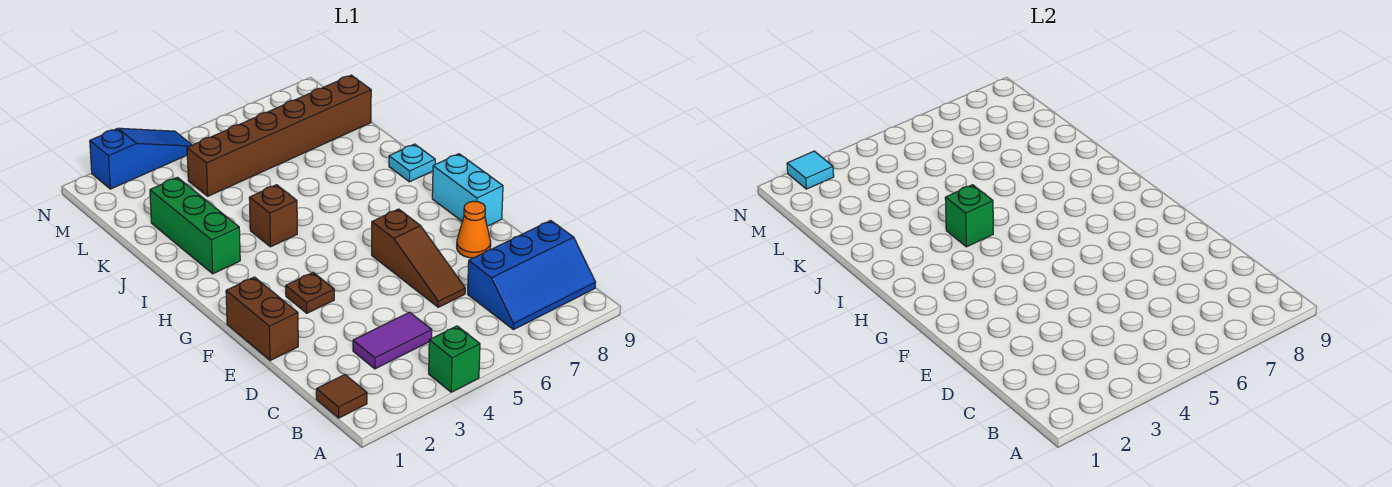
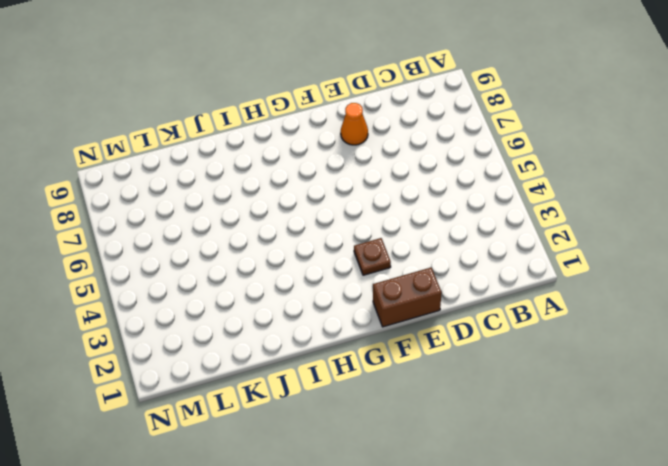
none -> green 1x1 brick [429,326,480,392]
none -> brown 1x1 tile [316,375,367,418]
none -> blue 2x3 slope [468,221,596,330]

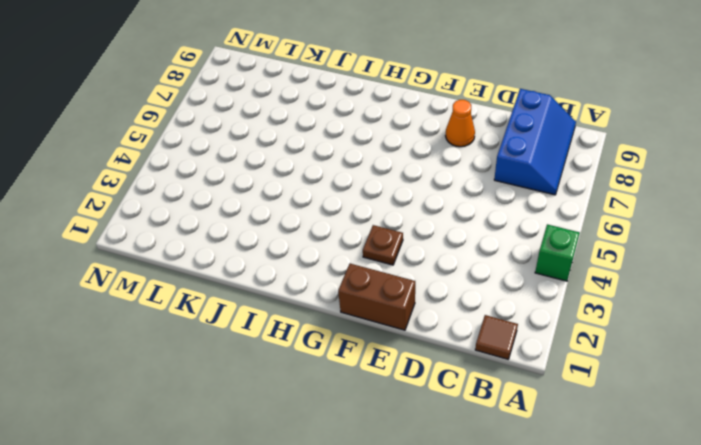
none -> purple 1x2 tile [353,312,432,369]
none -> brown 1x3 slope [372,209,465,307]
none -> cyan 1x2 brick [432,154,503,226]

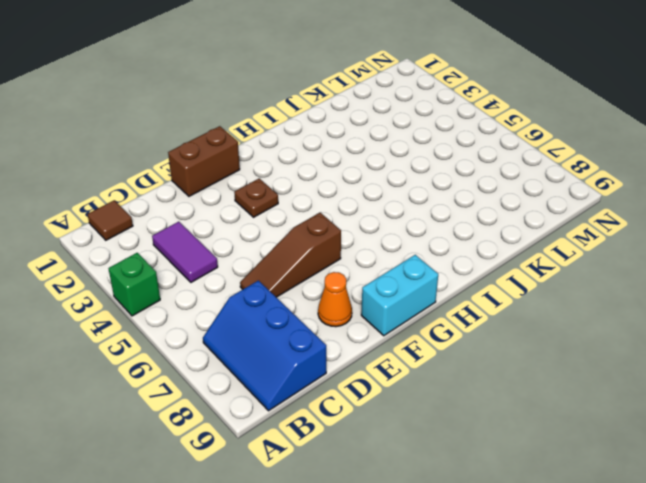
none -> green 1x3 brick [150,177,240,274]
none -> brown 1x1 brick [249,185,297,247]
none -> cyan 1x1 plate [389,144,435,182]

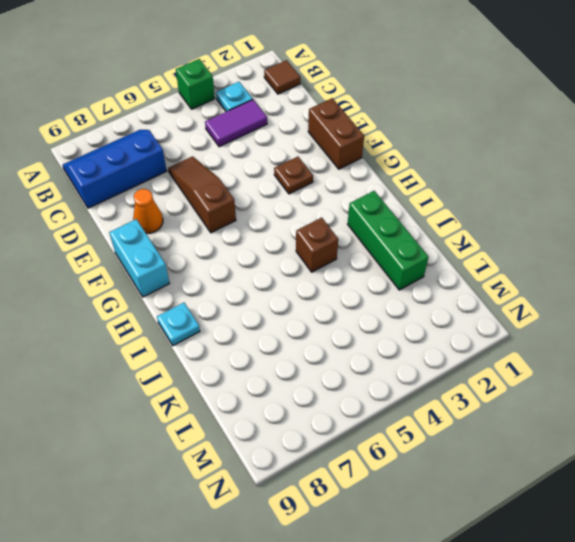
cyan 1x1 plate [216,82,253,112] -> none
none -> brown 1x6 brick [187,75,371,196]
none -> blue 1x3 slope [90,128,192,189]
none -> green 1x1 brick [945,185,993,247]

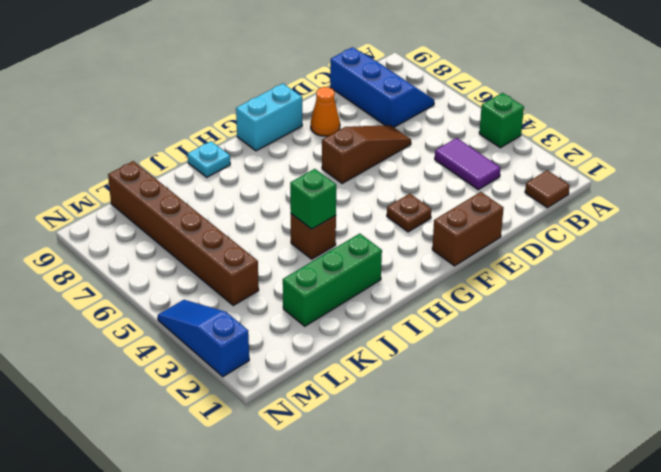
none -> cyan 1x1 tile [787,151,834,189]

